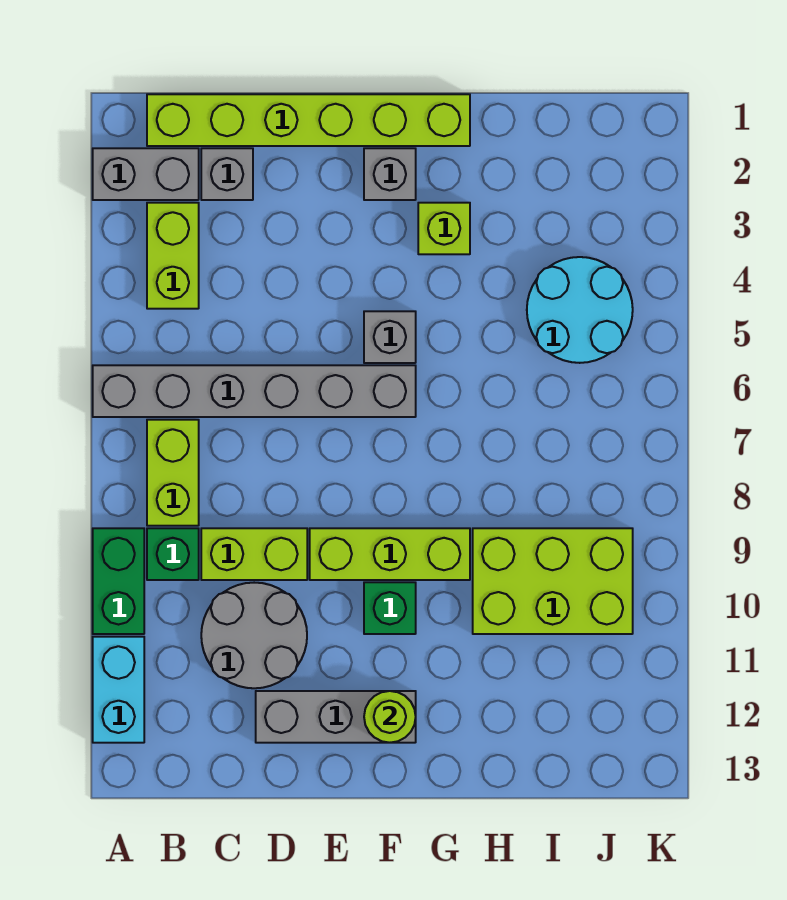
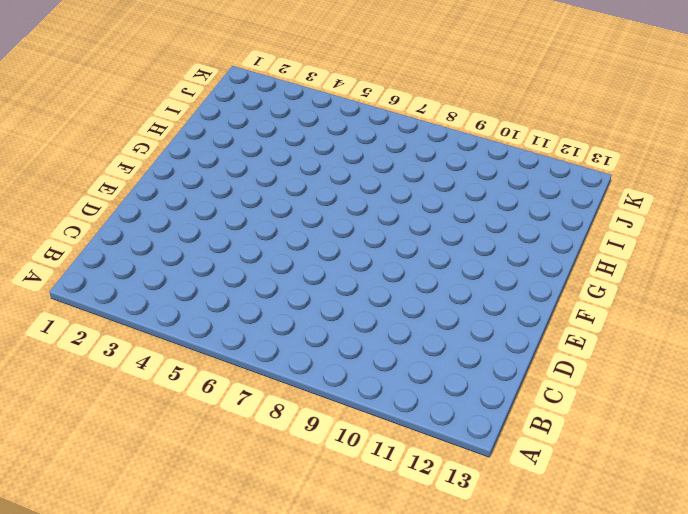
none -> grey 1x2 brick [93,148,199,200]
none -> grey 1x6 brick [93,365,416,417]
none -> green 1x2 brick [93,528,144,634]

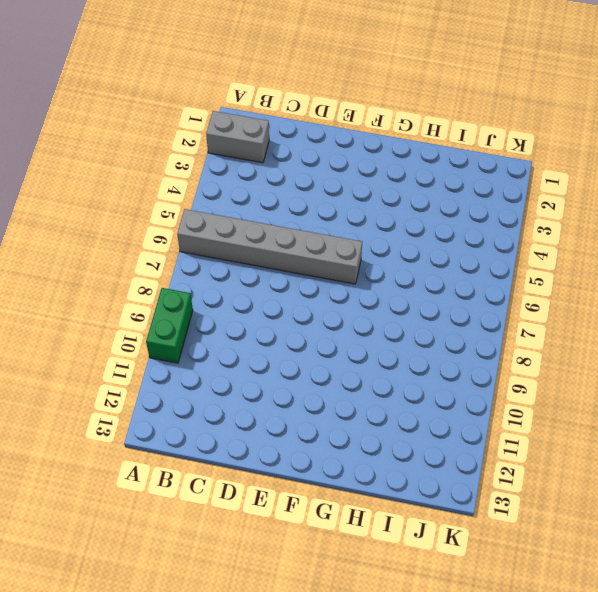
none -> cyan 1x2 brick [93,637,144,743]
none -> lime 1x6 brick [147,94,470,146]
none -> lime 1x2 brick [147,203,199,309]

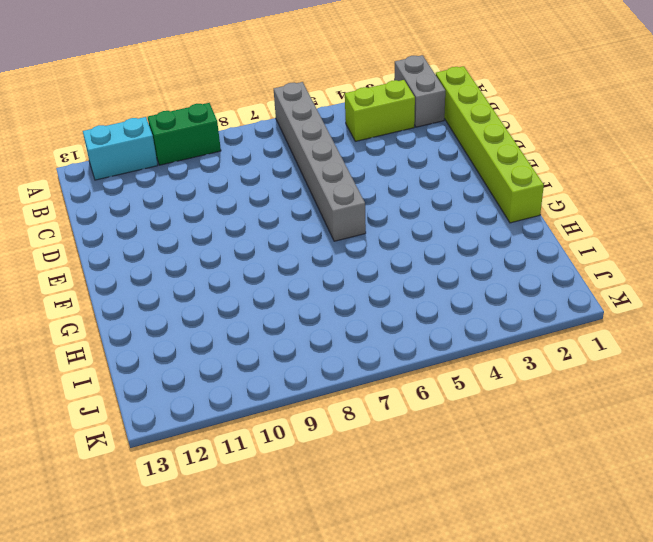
none -> lime 1x2 brick [147,420,199,526]
none -> green 1x1 brick [147,528,199,580]
none -> grey 1x1 brick [201,148,253,200]

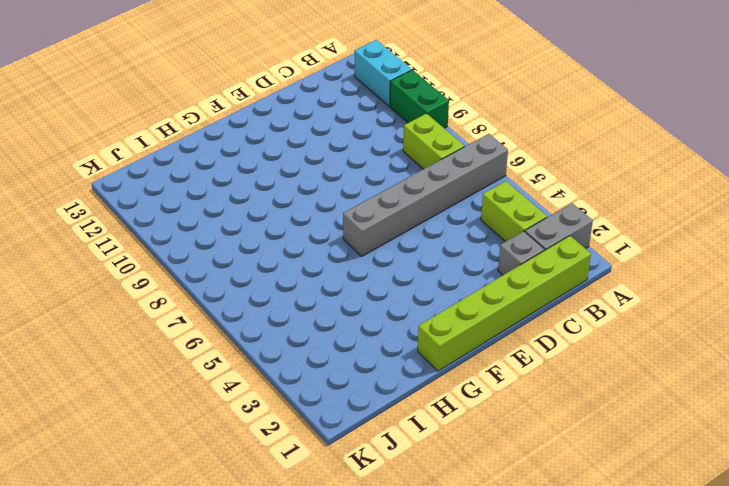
none -> green 1x1 brick [147,528,199,580]
none -> lime 1x2 brick [201,528,307,580]
none -> grey 2x2 round brick [201,583,307,688]

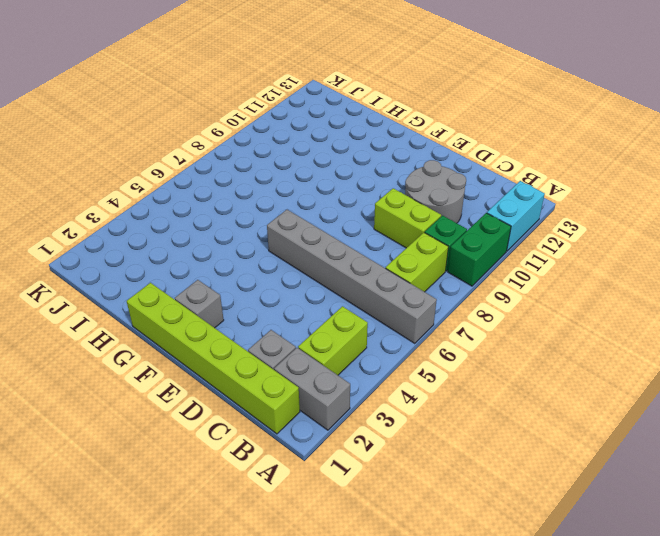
none -> grey 1x3 brick [256,691,416,743]
none -> lime 1x3 brick [310,528,470,580]
none -> grey 1x1 brick [364,311,416,363]

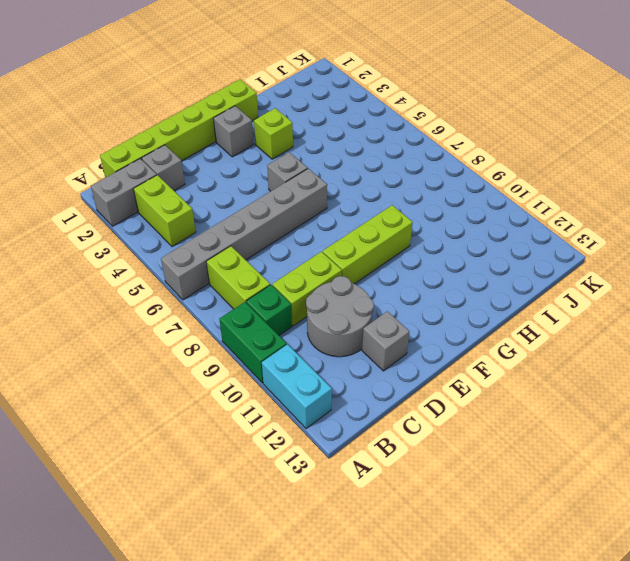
grey 1x1 brick [362,311,410,371] -> grey 1x3 brick [256,691,416,743]
none -> green 1x1 brick [364,582,416,634]
none -> lime 2x3 brick [473,528,633,634]
none -> cyan 2x2 round brick [527,257,633,363]

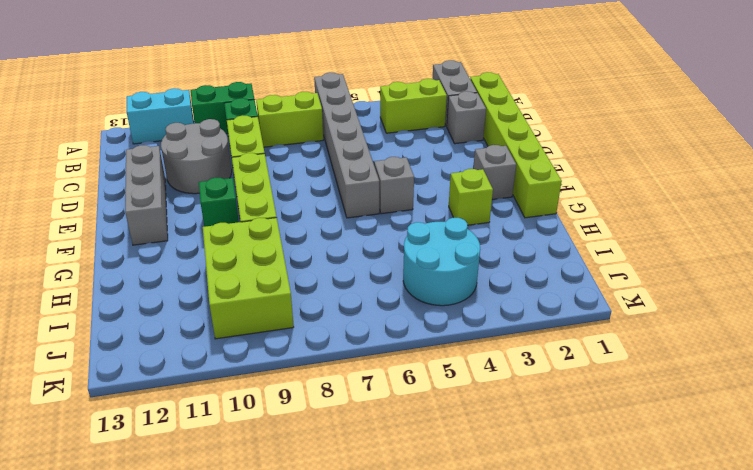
none -> lime 1x1 round brick [364,691,416,743]

